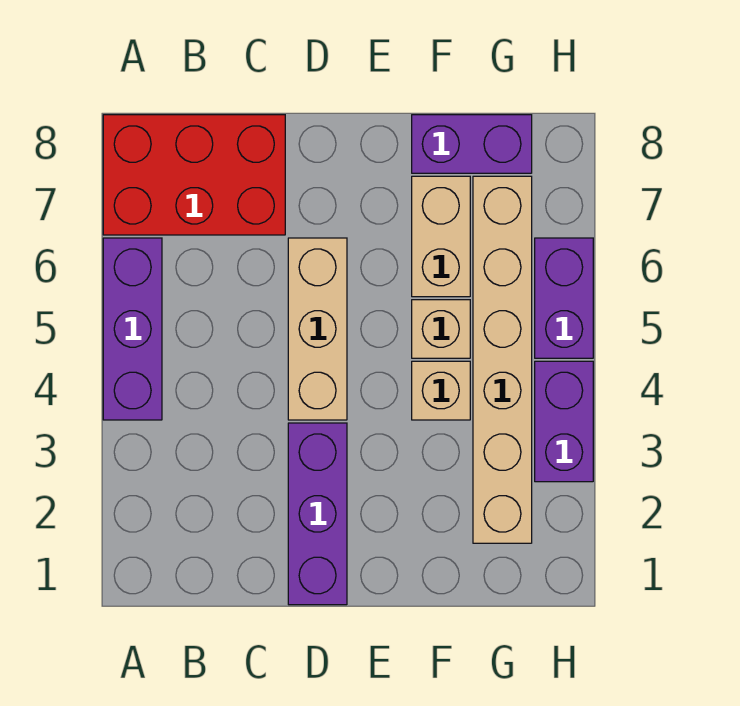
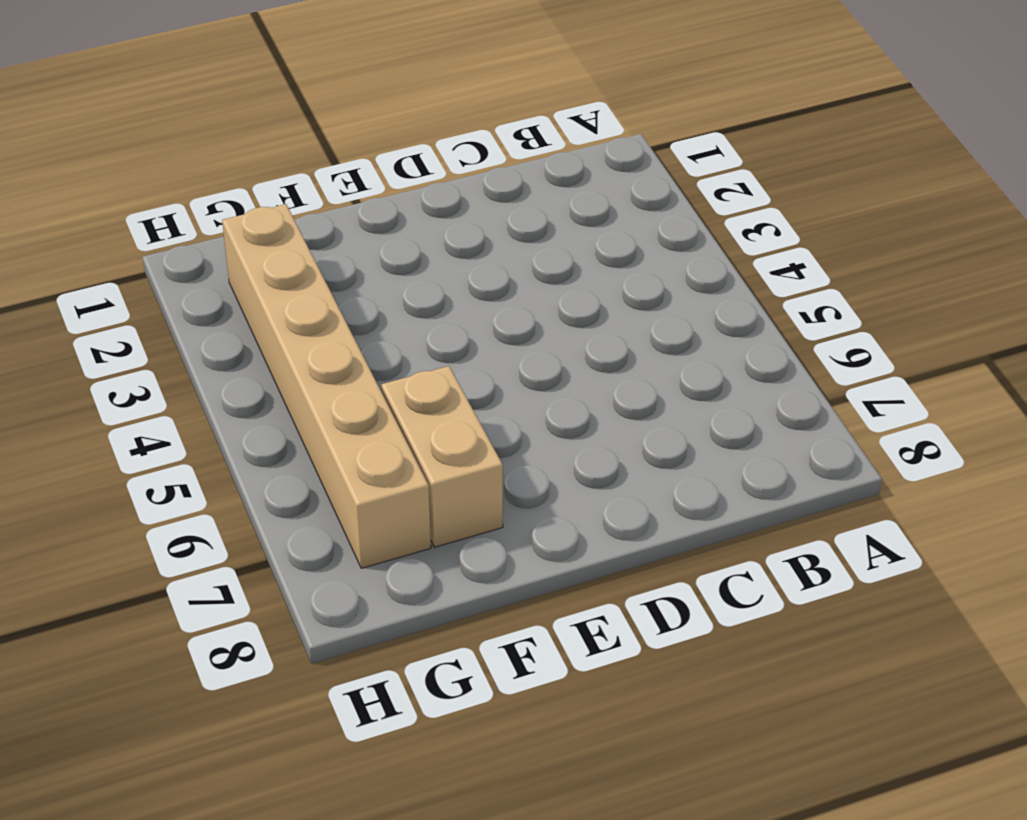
none -> purple 1x3 brick [103,238,162,420]
none -> red 2x3 brick [103,115,285,235]

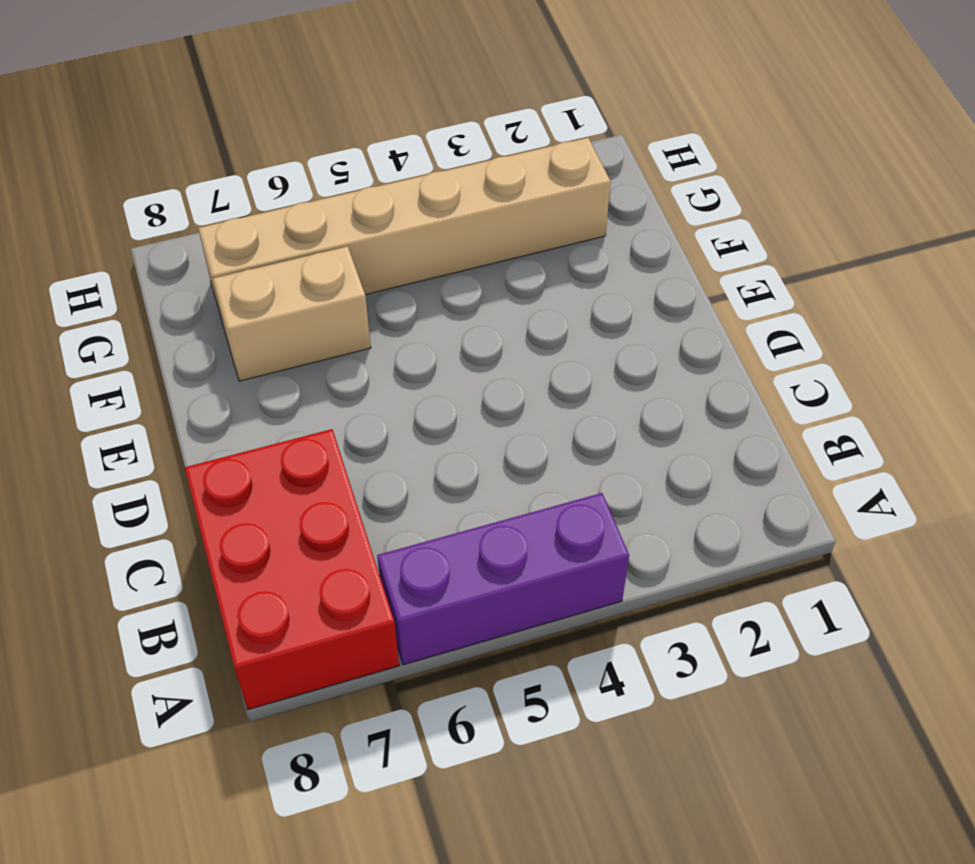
none -> purple 1x3 brick [288,423,347,605]
none -> tan 1x3 brick [288,238,347,420]

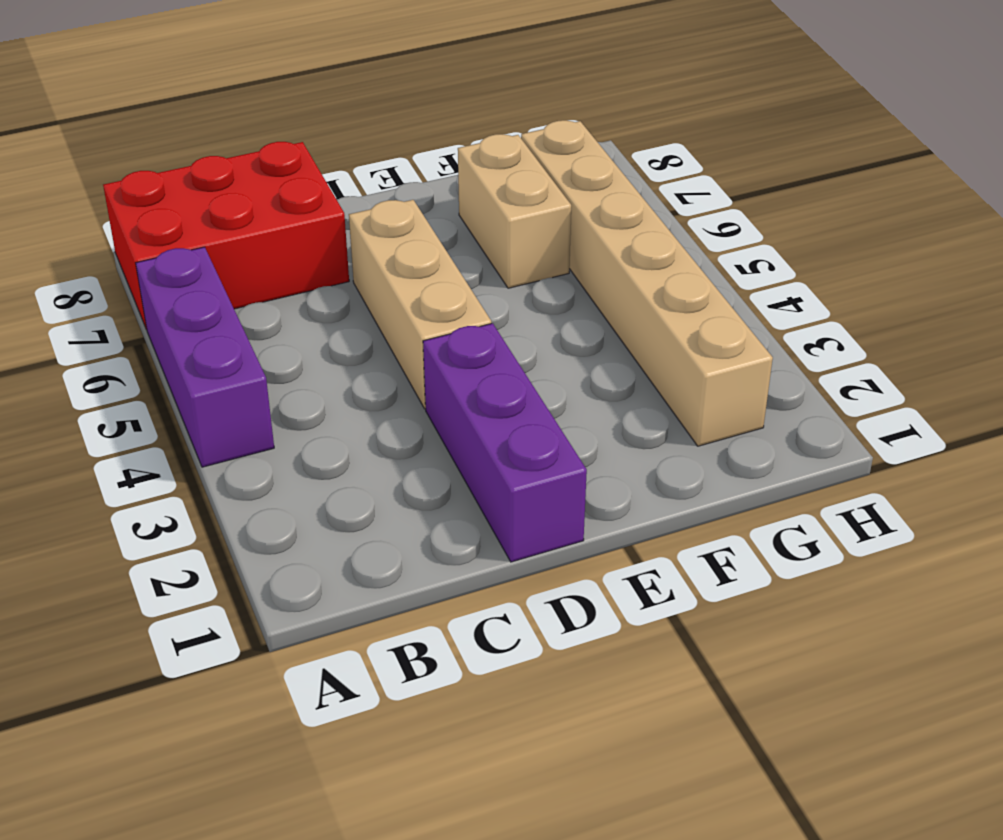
none -> tan 1x1 brick [412,361,470,420]
none -> tan 1x1 brick [412,300,470,358]

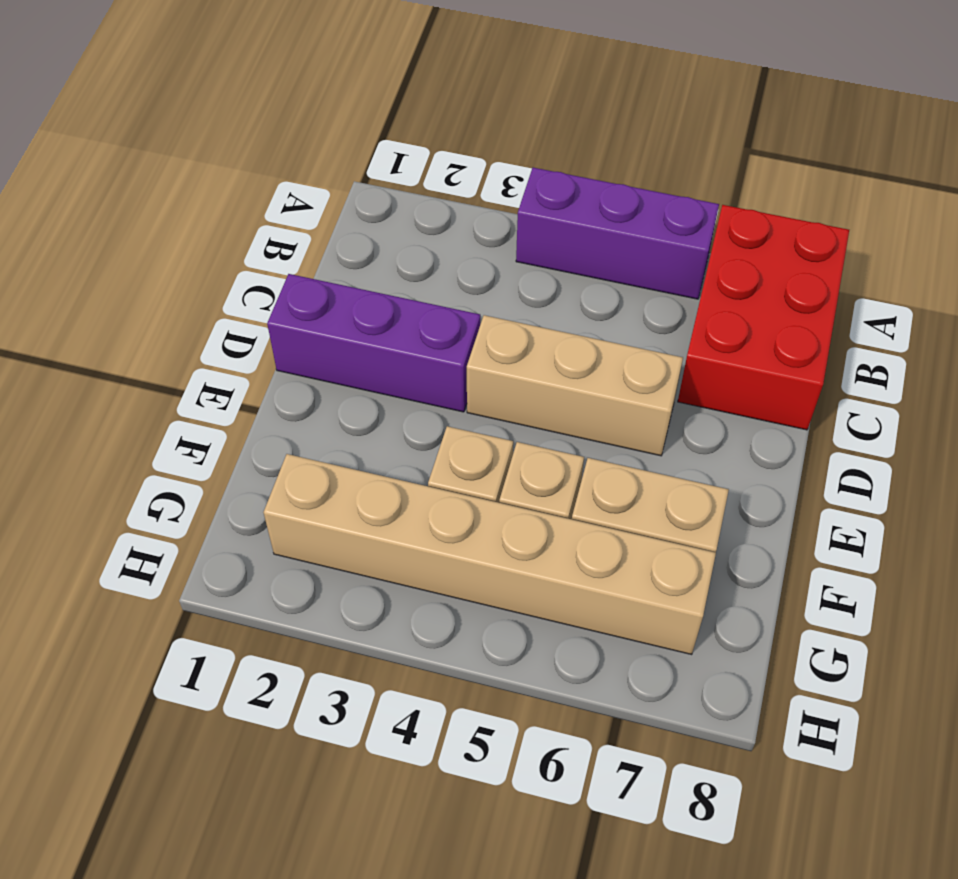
none -> purple 1x2 brick [412,115,532,173]
none -> purple 1x2 brick [535,361,593,482]

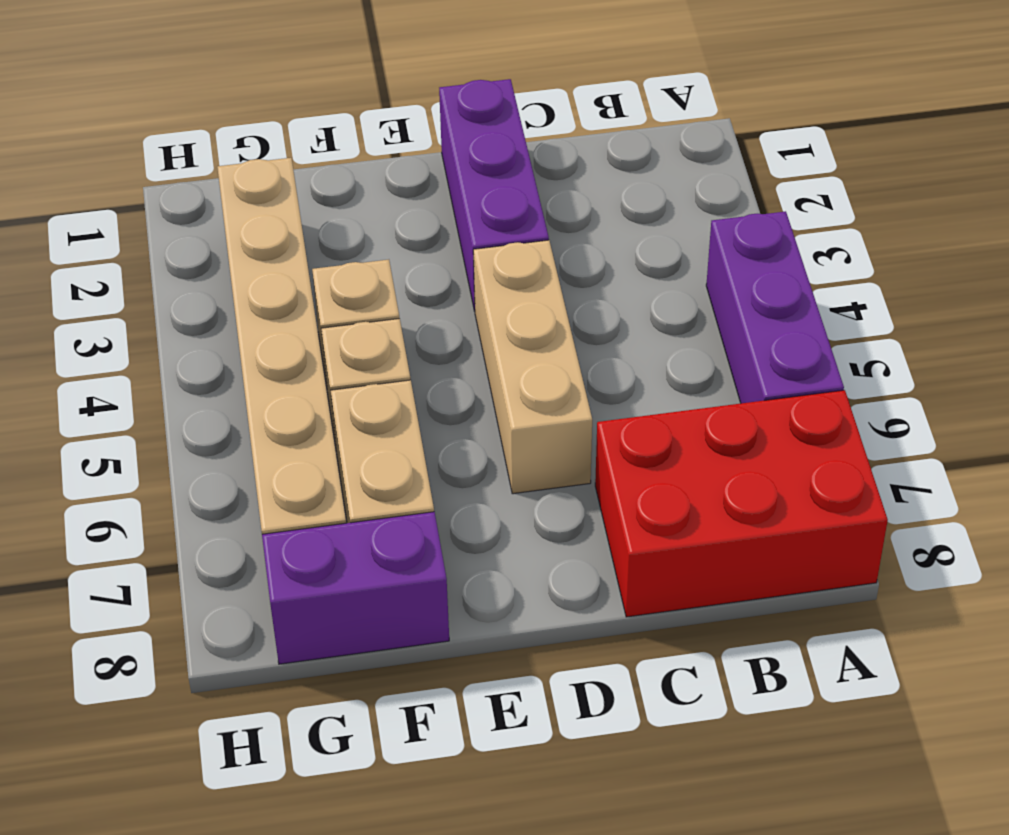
none -> purple 1x2 brick [535,361,593,482]
none -> purple 1x2 brick [535,238,593,358]

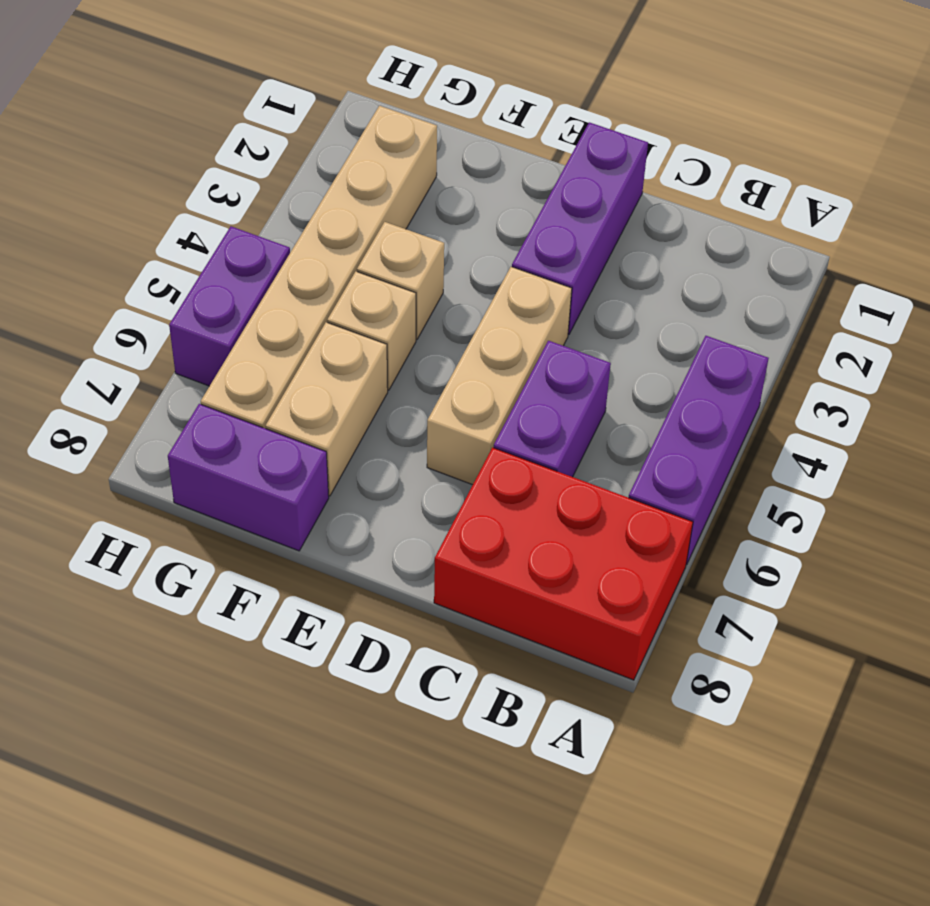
purple 1x2 brick [494,341,611,477] -> purple 1x2 brick moved to [535,361,593,482]

